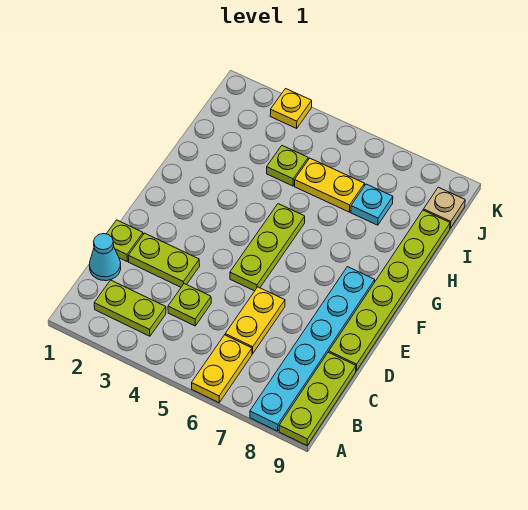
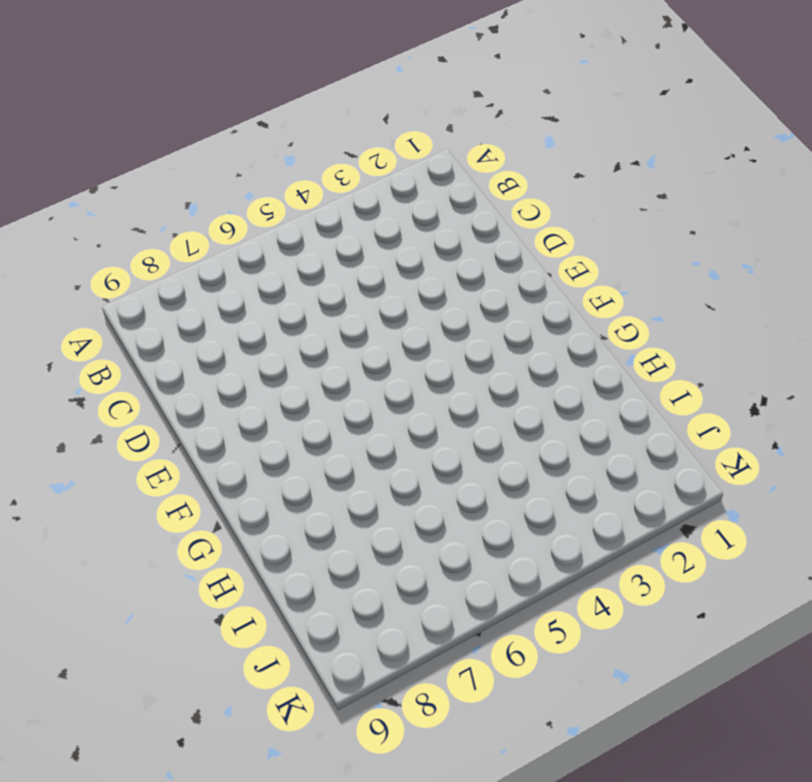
none -> yellow 1x2 plate [192,335,252,403]
none -> cyan 1x6 plate [250,267,375,431]
none -> lime 1x3 plate [279,352,356,445]

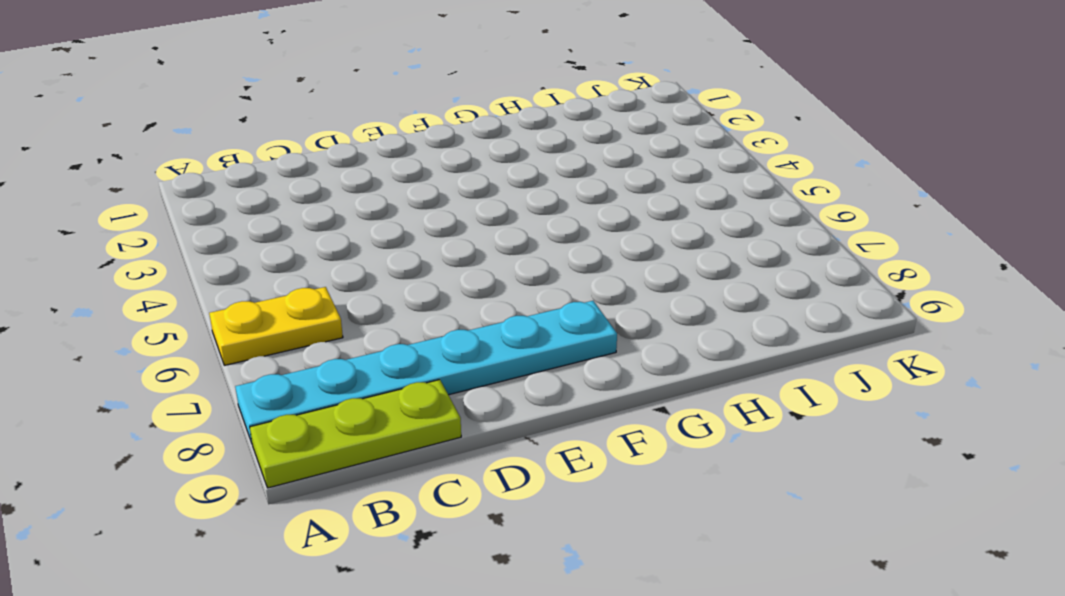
none -> lime 1x2 plate [94,280,166,336]
none -> cyan 1x1 cone [89,234,121,281]
none -> lime 1x1 plate [168,284,211,326]

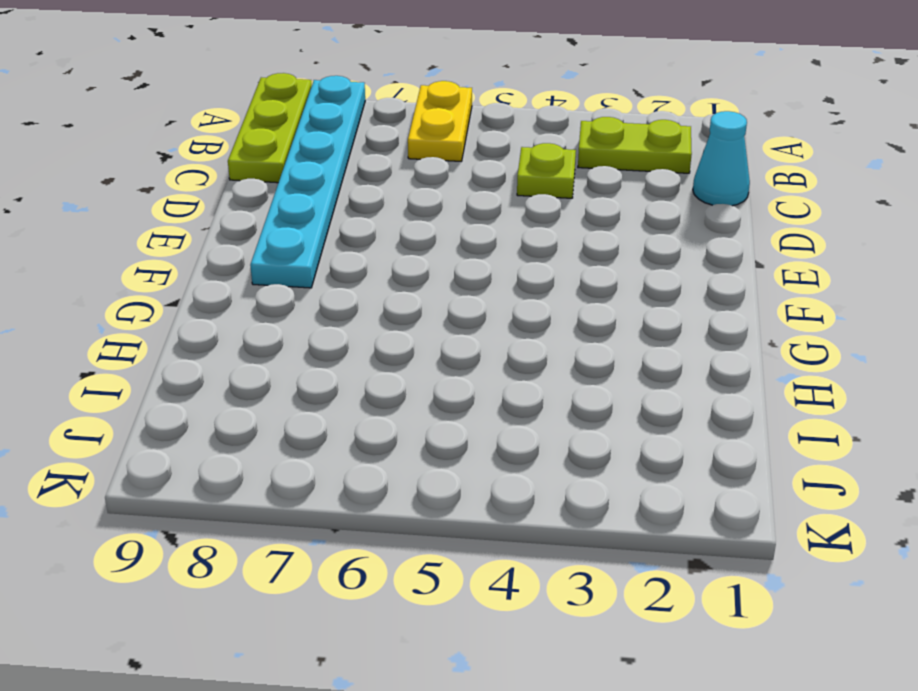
none -> yellow 1x2 plate [225,287,285,354]
none -> lime 1x1 plate [107,220,143,261]
none -> lime 1x2 plate [128,233,200,287]

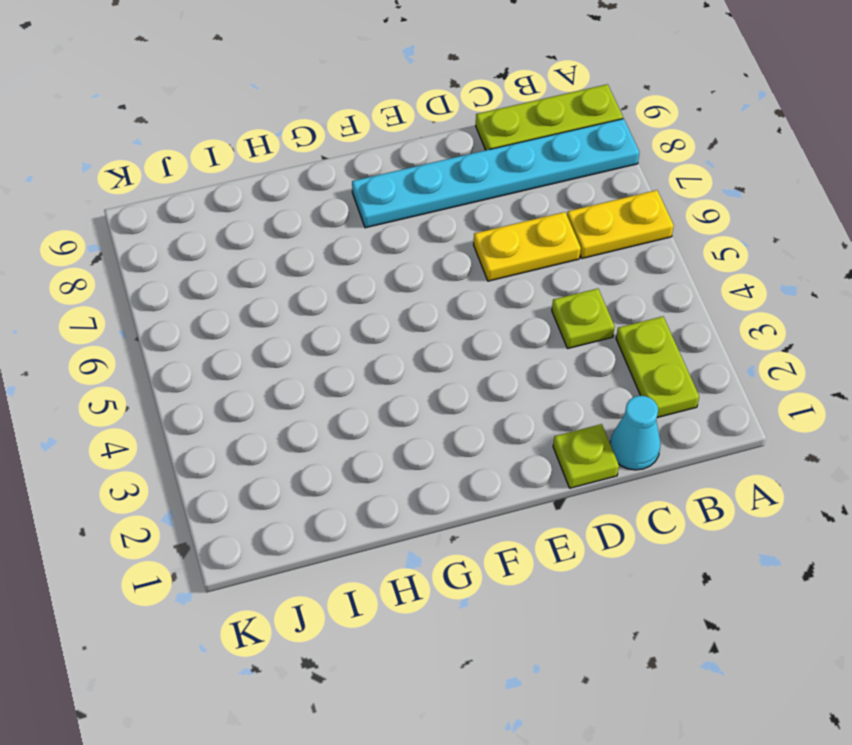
none -> lime 1x2 plate [128,233,200,287]
none -> lime 1x6 plate [329,210,450,371]
none -> lime 1x3 plate [230,204,305,291]

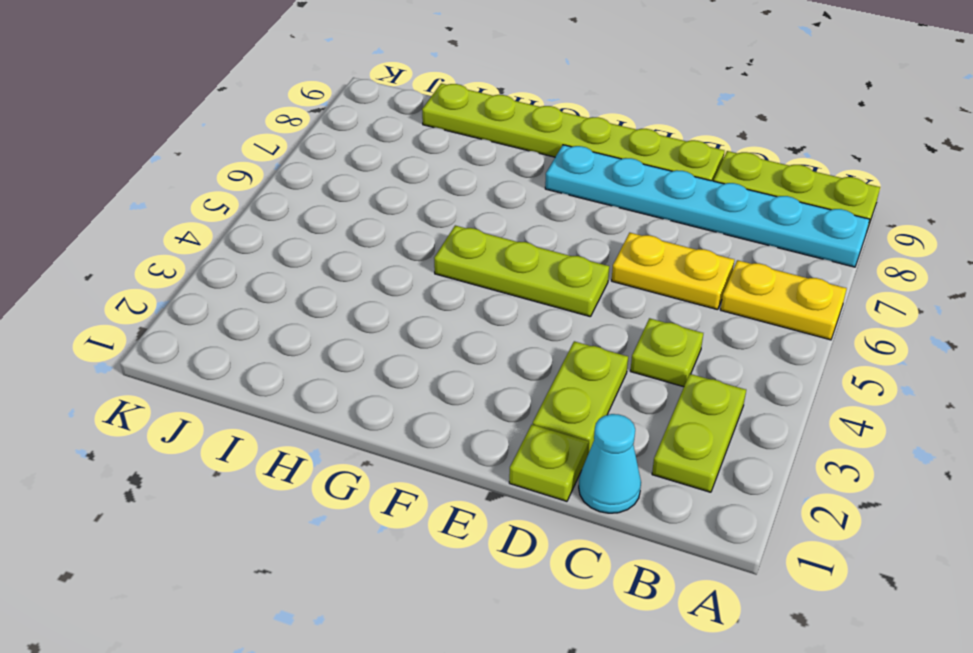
none -> lime 1x1 plate [267,146,308,186]
none -> yellow 1x2 plate [295,158,365,212]
none -> cyan 1x1 plate [351,184,393,225]

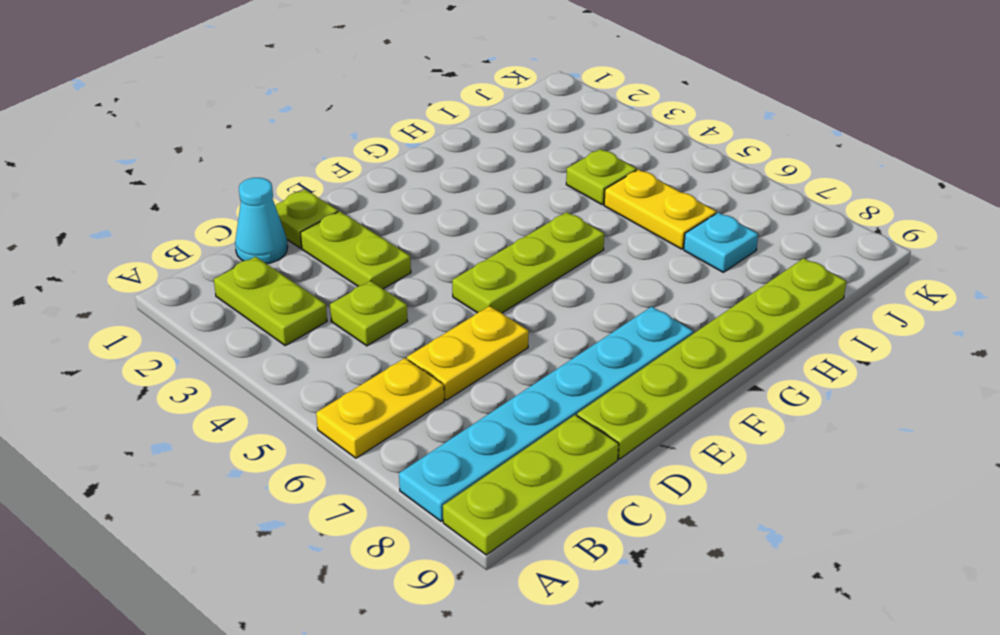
none -> tan 1x1 plate [424,187,465,228]
none -> yellow 1x1 plate [270,89,312,128]

